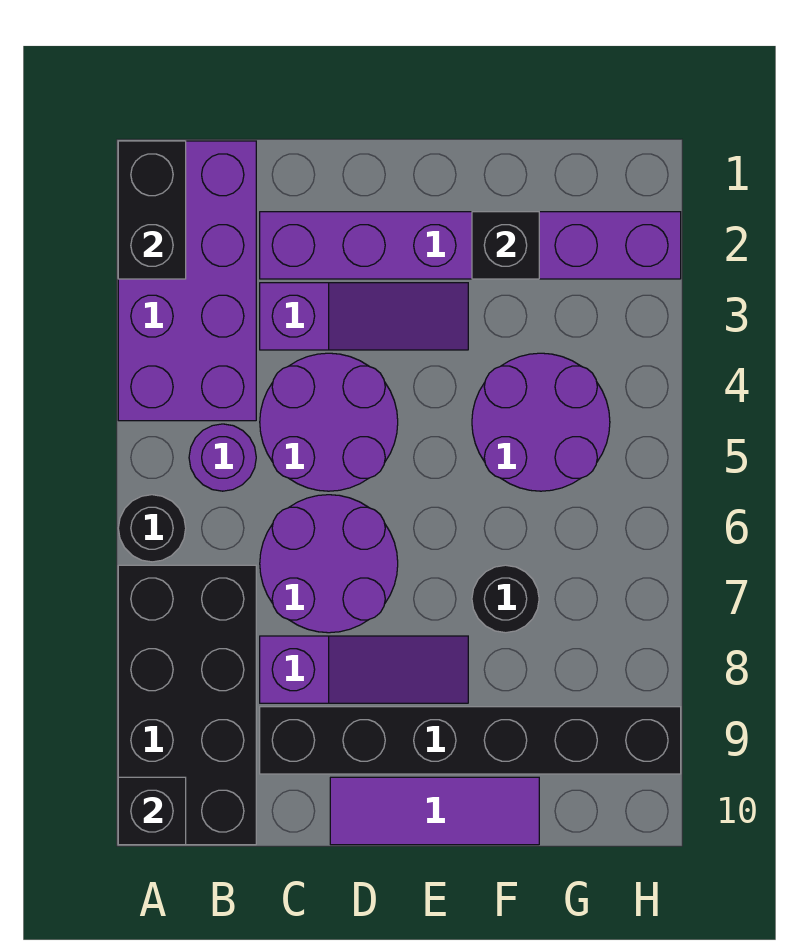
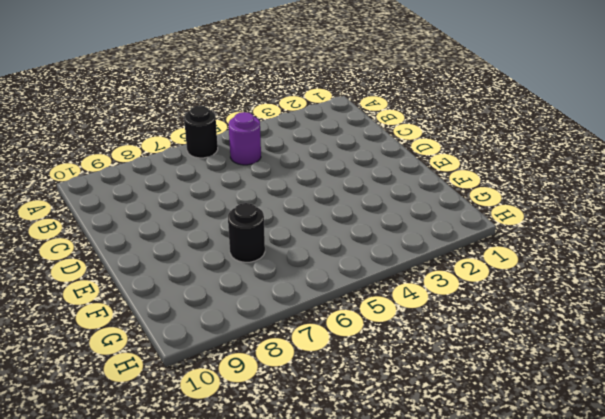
none -> purple 2x4 brick [118,141,256,421]
none -> black 2x4 brick [118,565,256,845]
none -> purple 1x6 brick [260,212,681,279]

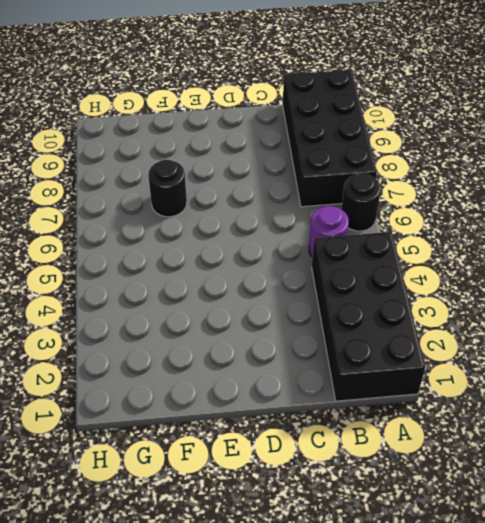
black 2x4 brick [312,232,425,401] -> purple 2x4 brick [118,141,256,421]
none -> purple 1x6 brick [260,212,681,279]
none -> purple 1x3 slope [260,283,468,350]
none -> purple 2x2 round brick [260,353,398,491]

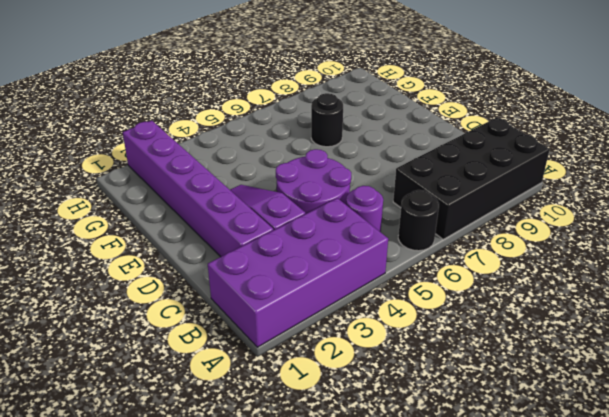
none -> purple 2x2 round brick [260,495,398,633]
none -> purple 1x3 slope [260,636,468,703]
none -> black 1x6 brick [260,707,681,774]

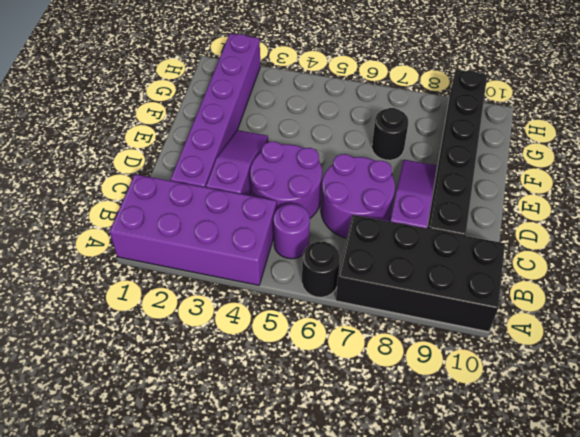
none -> purple 1x3 tile [330,777,539,845]
none -> purple 2x2 round brick [472,353,610,491]
none -> black 1x2 brick [118,141,186,279]

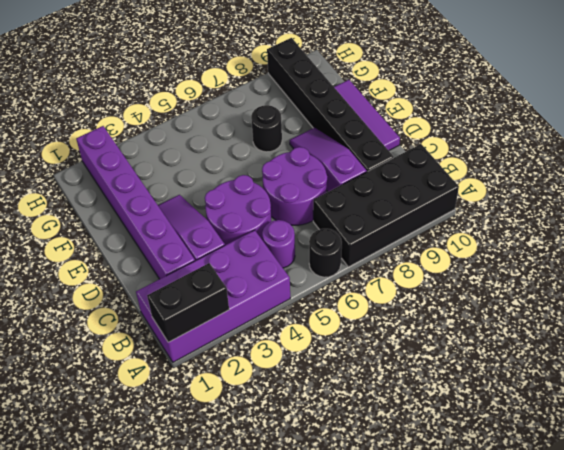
none -> purple 2x2 round brick [472,353,610,491]
none -> black 1x1 brick [118,777,186,845]
none -> black 1x1 brick [472,212,539,279]

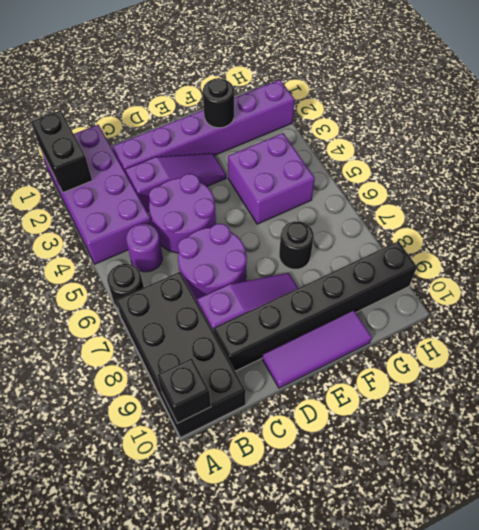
black 1x1 round brick [203,78,234,128] -> black 1x1 brick [472,212,539,279]
purple 2x2 brick [228,133,315,224] -> purple 2x2 round brick [472,353,610,491]

